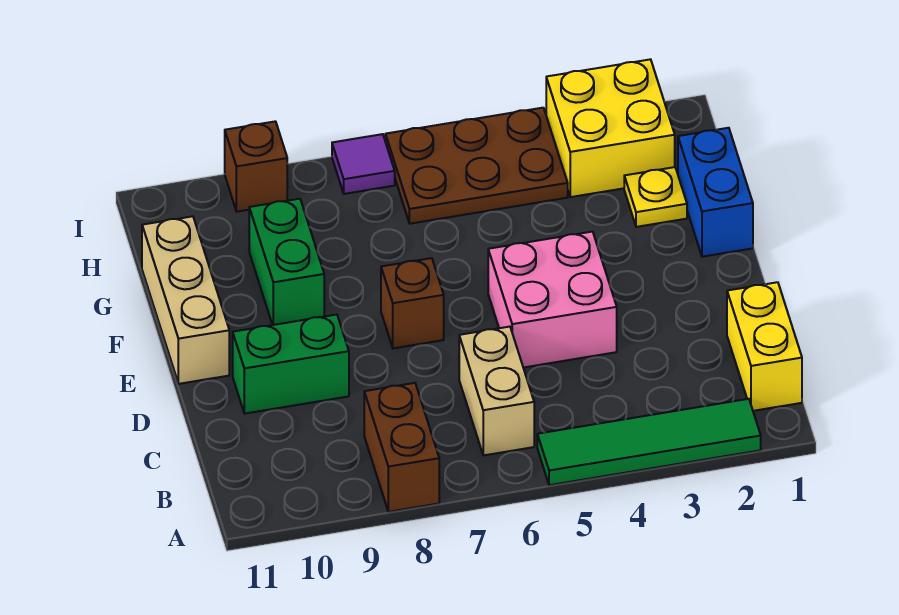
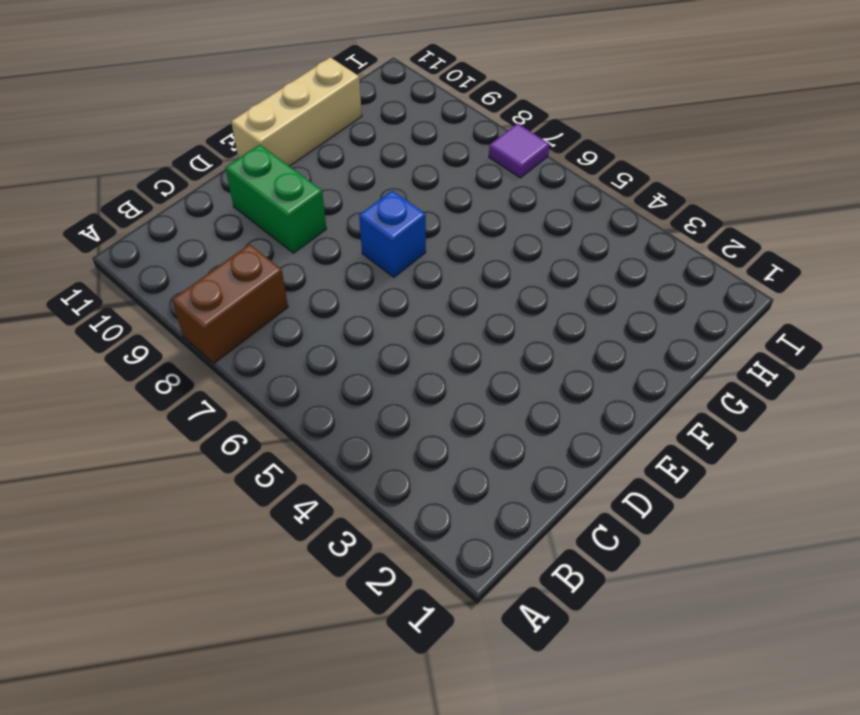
blue 1x1 brick [359,190,426,277] -> brown 1x1 brick [381,258,444,348]
none -> green 1x4 tile [537,399,761,485]
none -> yellow 1x2 brick [727,282,802,411]
none -> tan 1x2 brick [459,327,534,455]

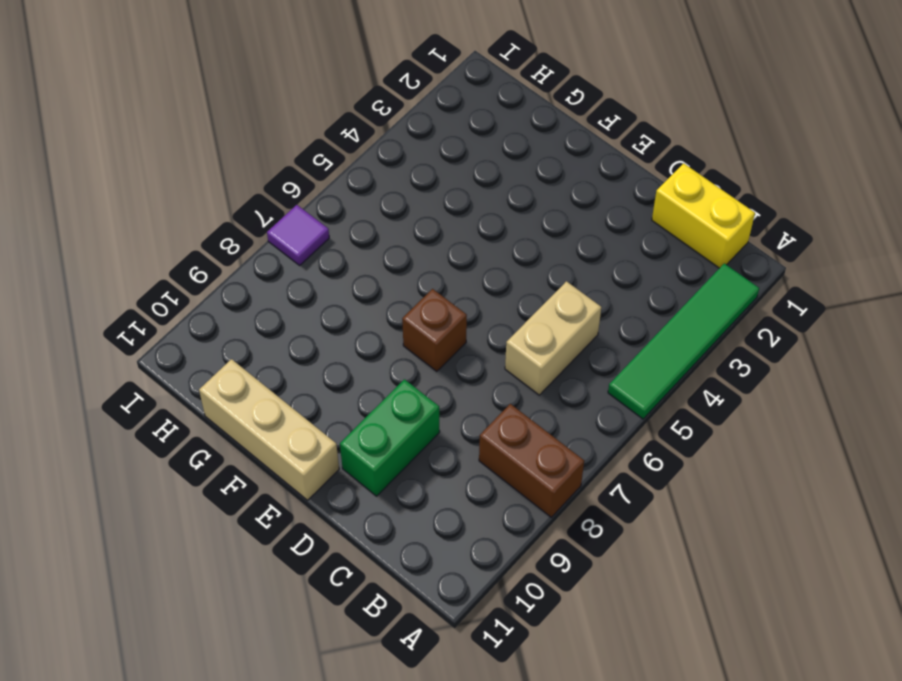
tan 1x2 brick [505,281,601,395] -> tan 1x2 brick turned to [459,327,534,455]
none -> pink 2x2 brick [488,232,617,368]
none -> blue 1x2 brick [678,128,753,257]
none -> green 1x2 brick [249,199,324,325]

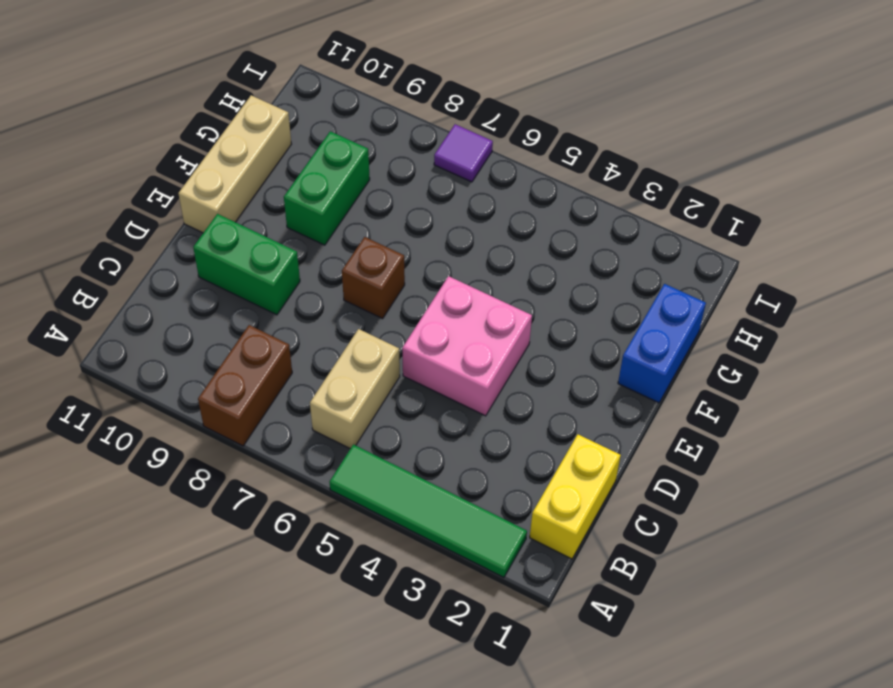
none -> yellow 1x1 plate [624,167,687,227]
none -> yellow 2x2 brick [546,59,675,197]
none -> brown 2x3 plate [385,108,568,224]

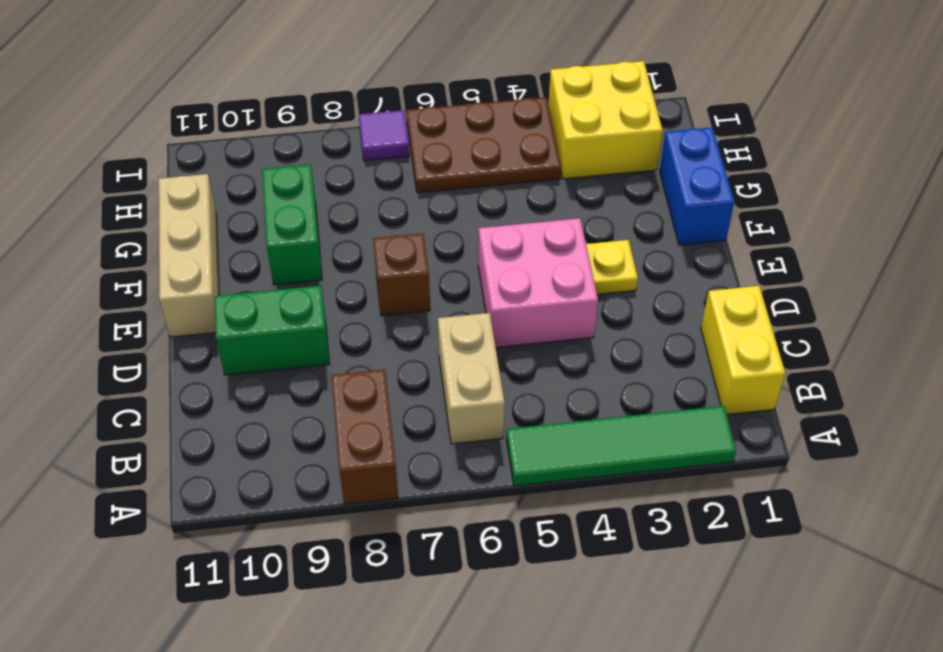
yellow 1x1 plate [586,240,638,294] -> yellow 1x1 plate moved to [624,167,687,227]
none -> brown 1x1 brick [225,121,287,212]

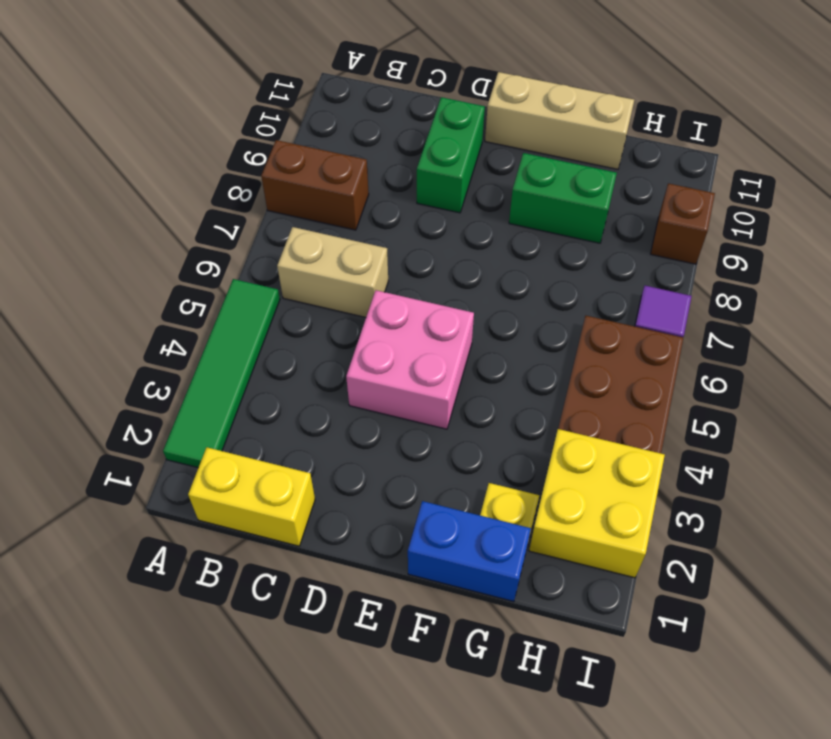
none -> brown 1x1 brick [381,258,444,348]

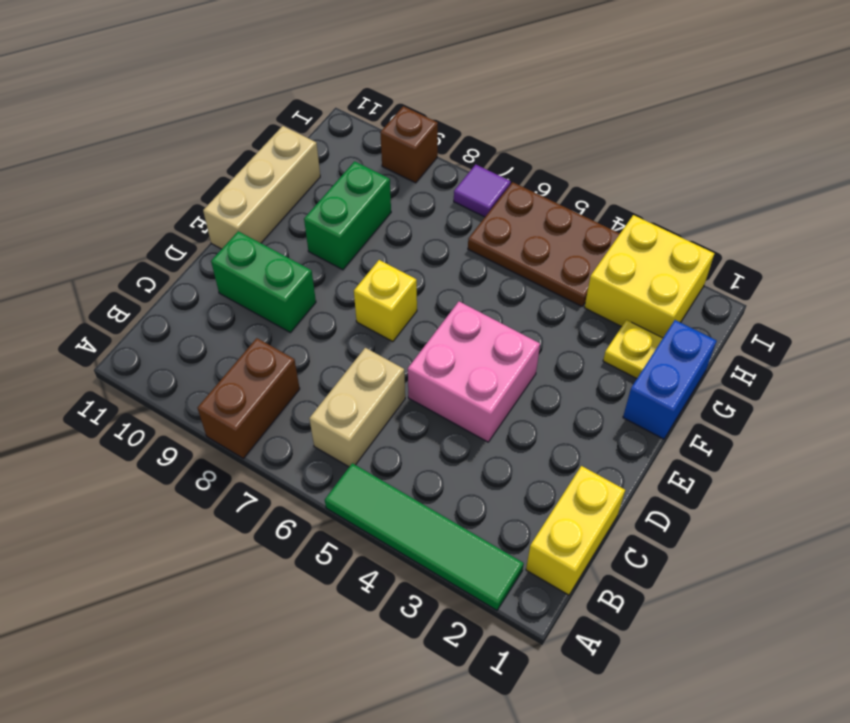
yellow 1x1 brick [354,260,417,342] -> brown 1x1 brick [381,258,444,348]

